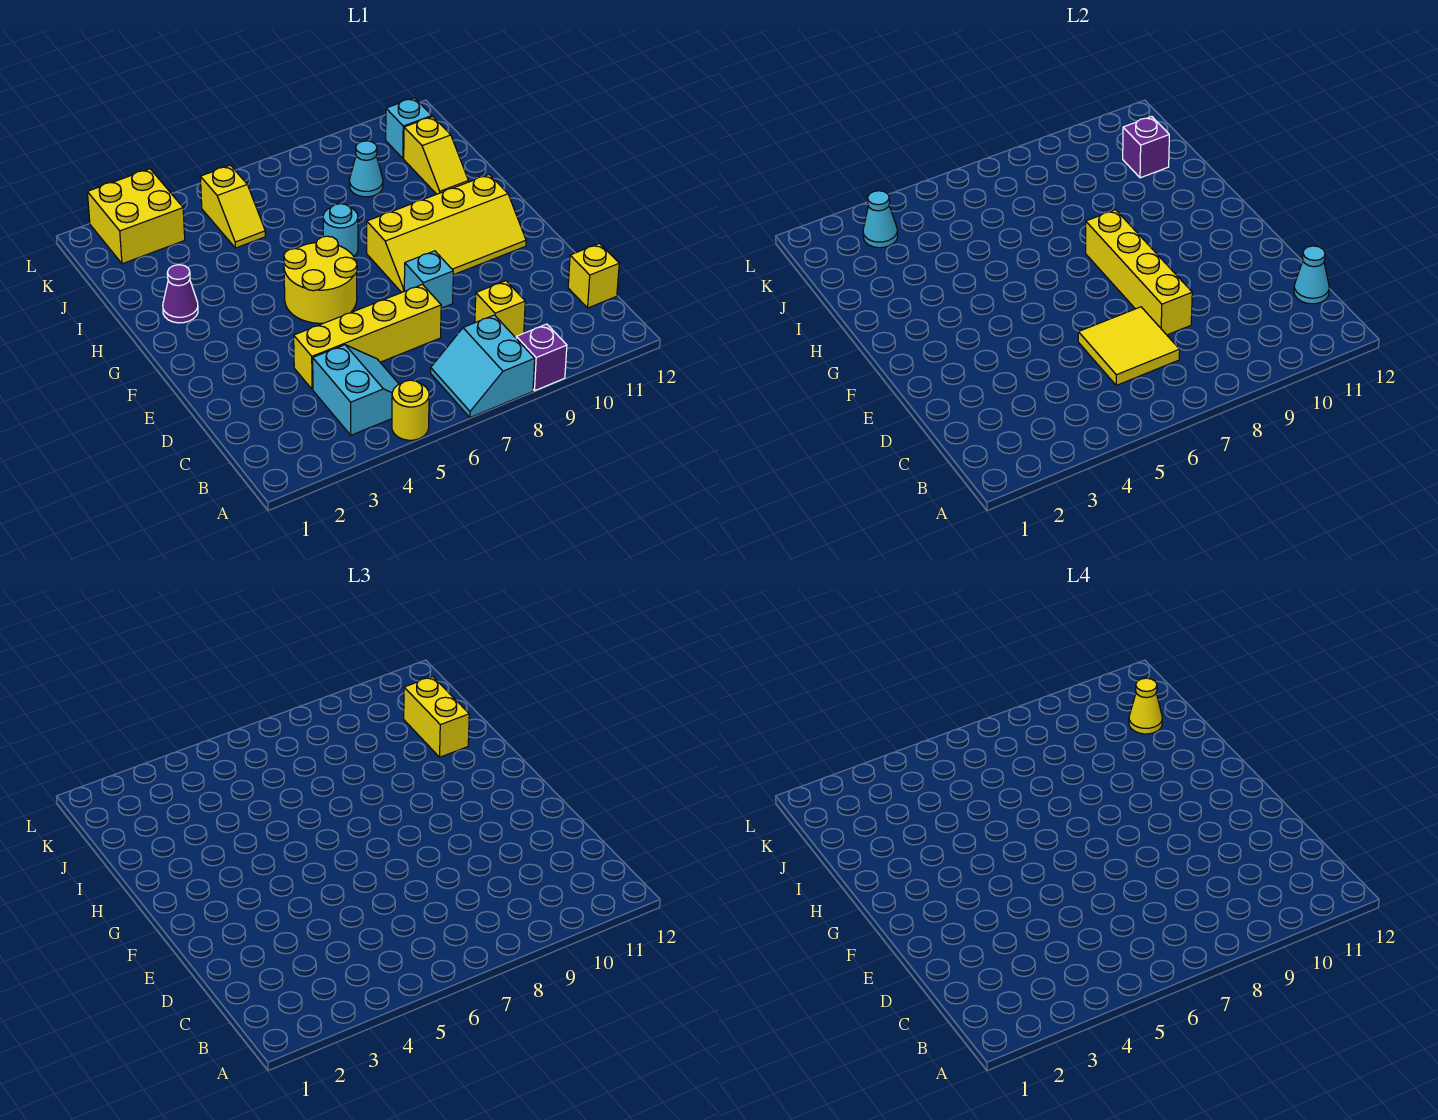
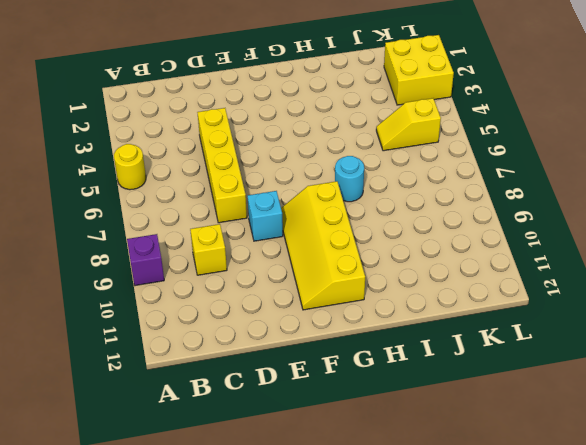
none -> cyan 2x2 slope [431,315,535,418]
none -> cyan 2x2 slope [313,345,399,435]
none -> yellow 1x1 brick [568,244,619,308]

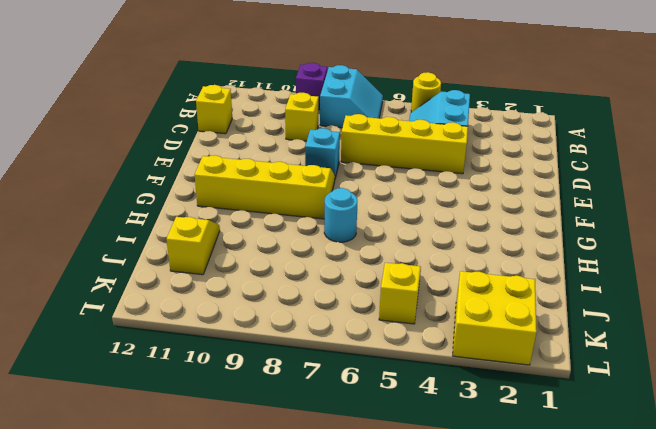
none -> yellow 2x2 round brick [284,236,357,323]
none -> purple 1x1 cone [163,265,198,323]
none -> cyan 1x1 cone [349,141,383,197]

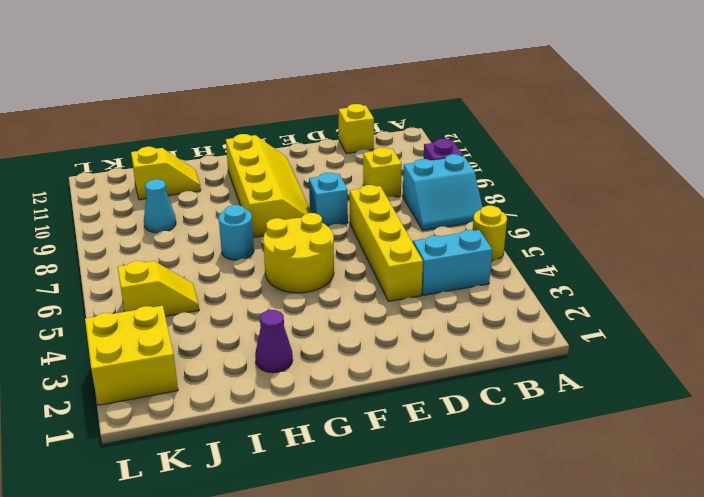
none -> cyan 1x1 brick [386,98,432,158]
none -> yellow 2x2 tile [1078,307,1180,385]
none -> cyan 1x1 cone [1294,246,1329,304]

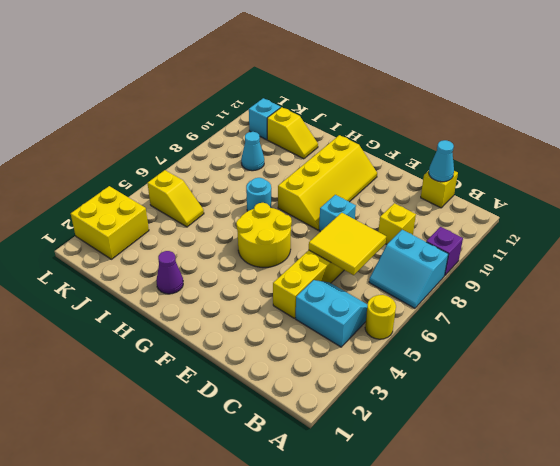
none -> yellow 1x4 brick [1086,210,1192,335]
none -> purple 1x1 brick [1123,117,1169,178]
none -> cyan 1x1 cone [863,191,898,248]

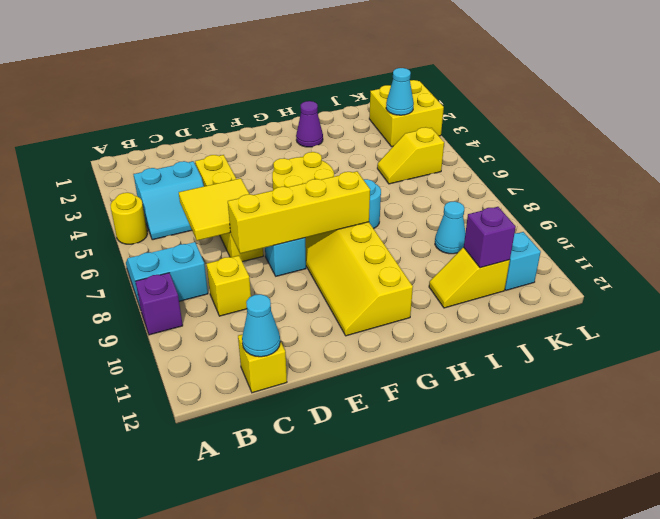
none -> yellow 1x2 brick [404,677,469,757]
none -> yellow 1x1 cone [1129,678,1162,734]

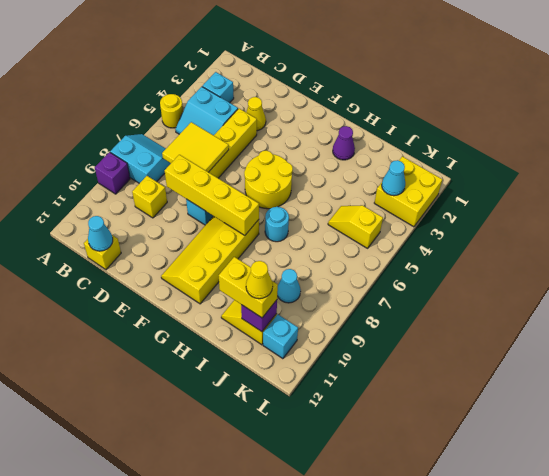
cyan 1x1 brick [202,72,234,103] -> none
yellow 1x1 cone [246,97,266,131] -> none

